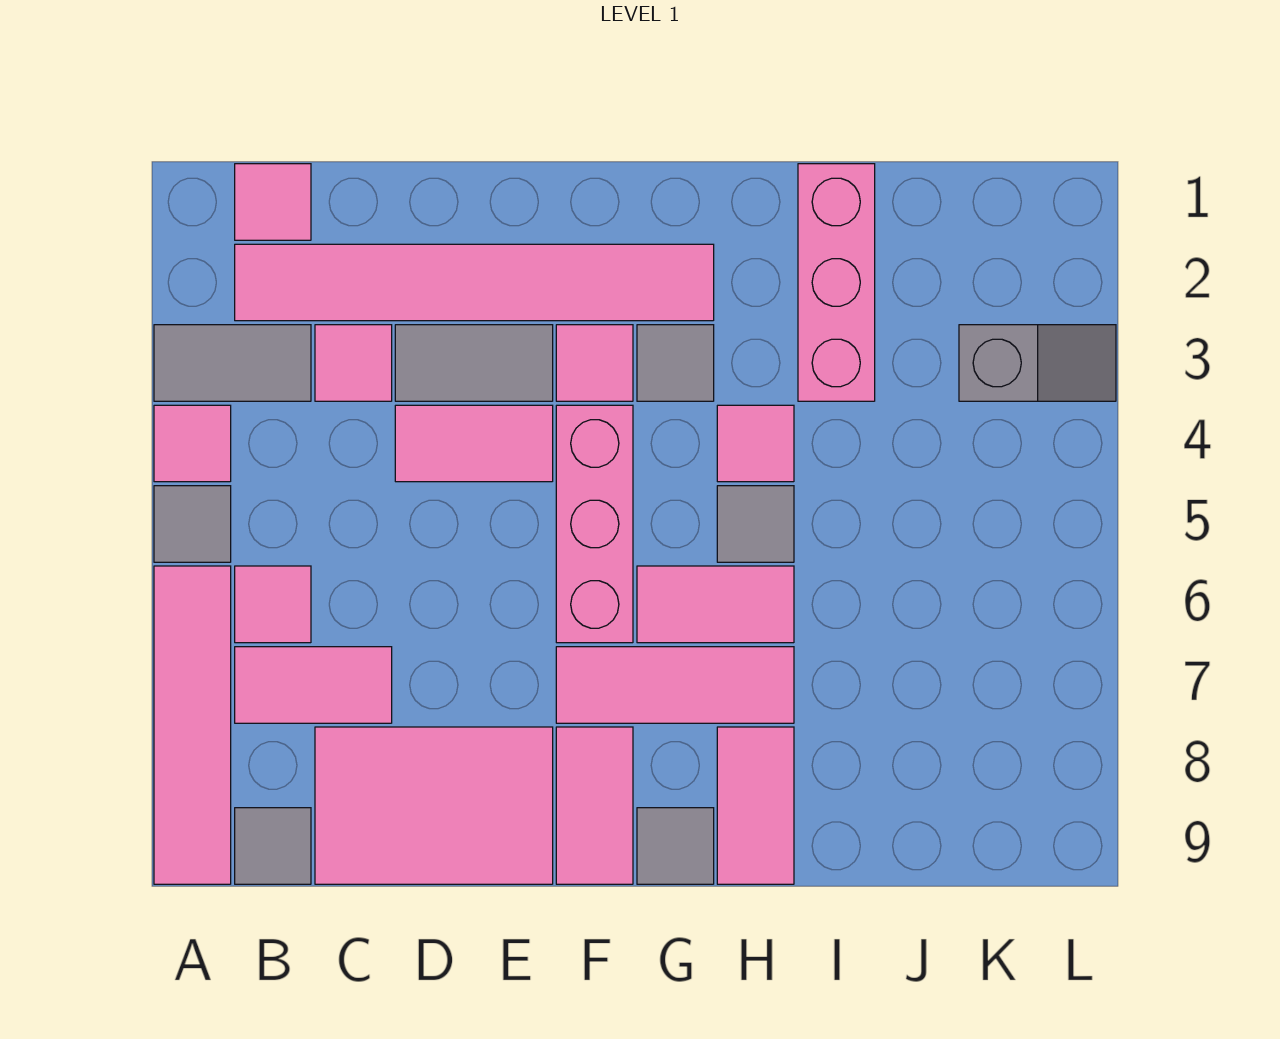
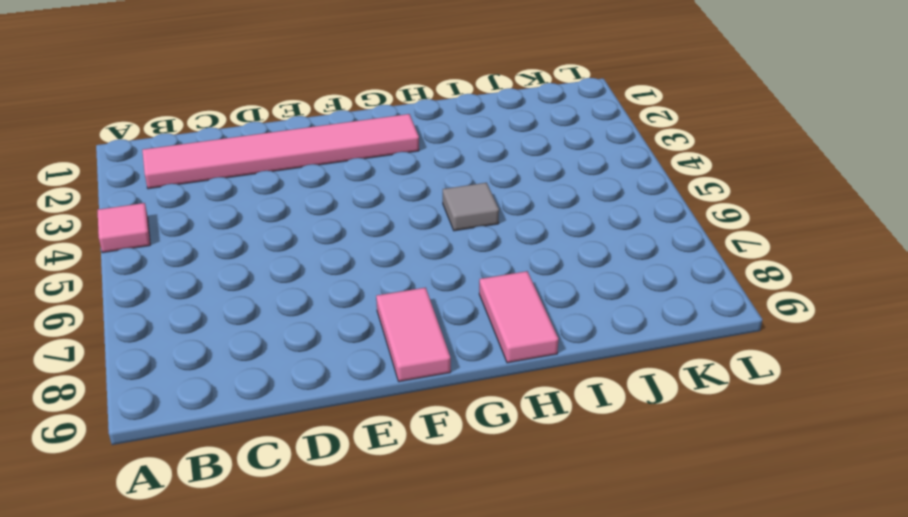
none -> grey 1x2 tile [154,325,311,401]
none -> grey 1x1 tile [154,486,231,562]
none -> pink 1x4 tile [154,566,231,884]

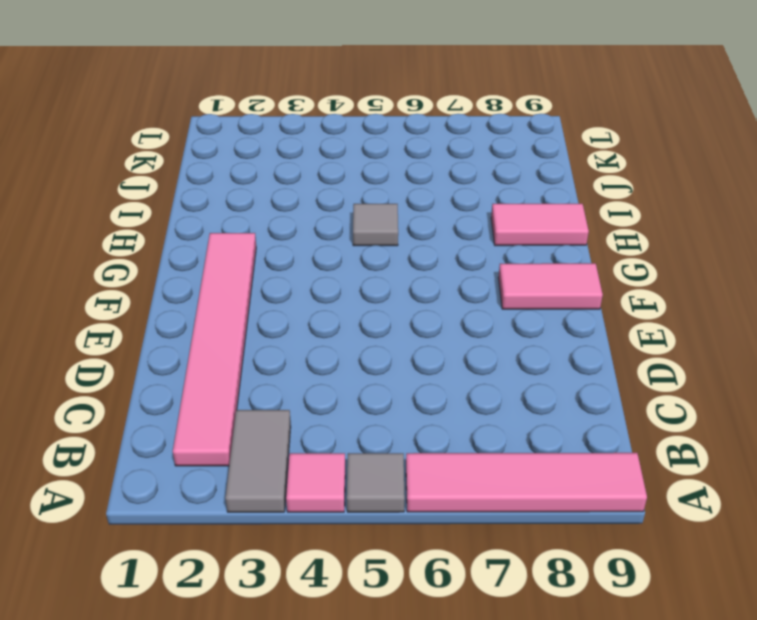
none -> pink 1x1 tile [235,164,311,240]
none -> pink 1x1 tile [235,566,311,643]
none -> pink 1x2 tile [235,647,392,723]

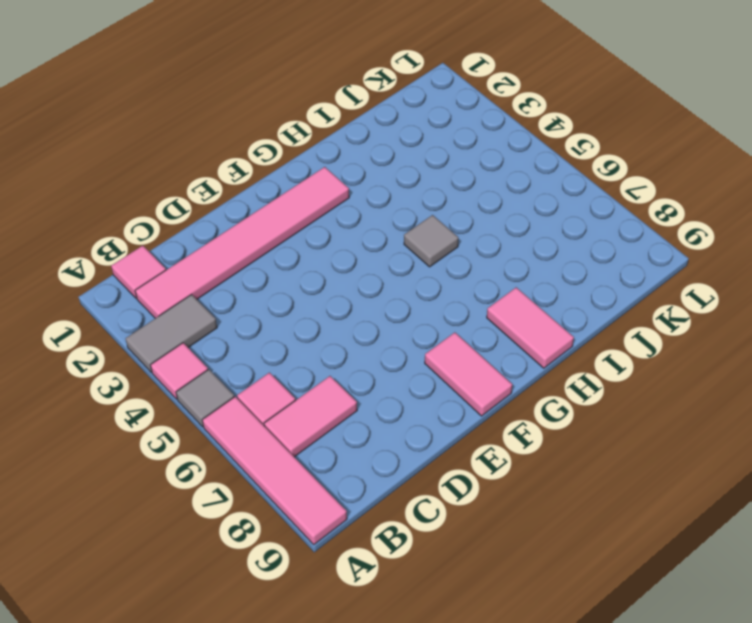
none -> grey 1x1 tile [235,808,311,884]
none -> pink 1x1 tile [315,325,392,401]
none -> pink 2x3 tile [315,727,553,884]

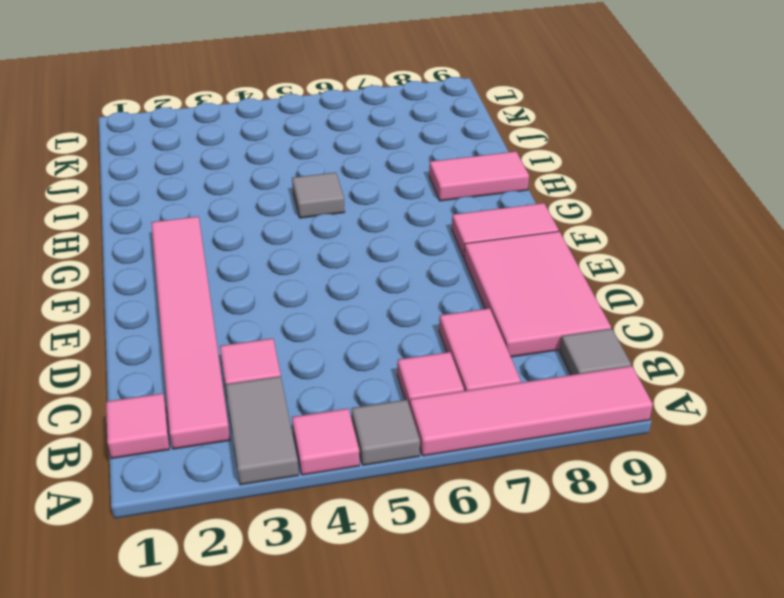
none -> grey 1x2 tile [395,325,553,401]
none -> pink 1x2 tile [395,405,553,482]
none -> pink 1x1 tile [556,325,633,401]

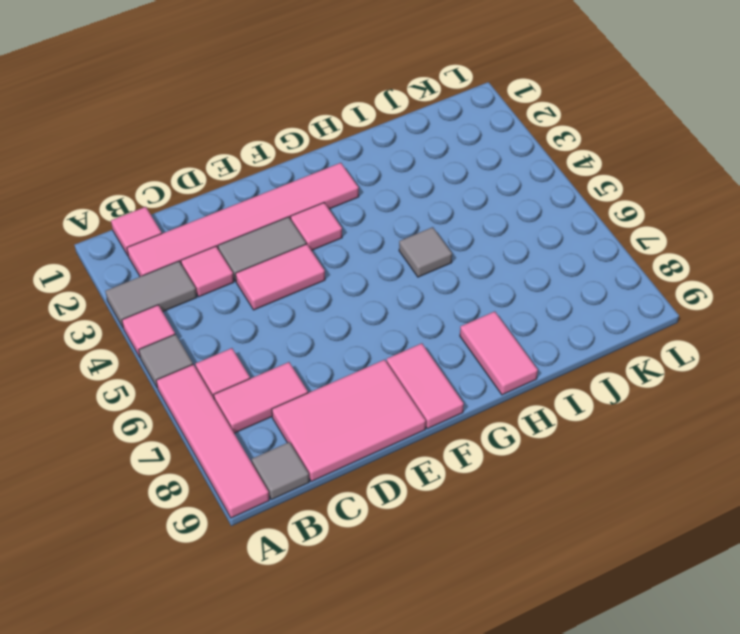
none -> pink 1x3 brick [556,405,633,643]
none -> pink 1x3 tile [556,647,794,723]
none -> grey 1x1 tile [637,325,714,401]

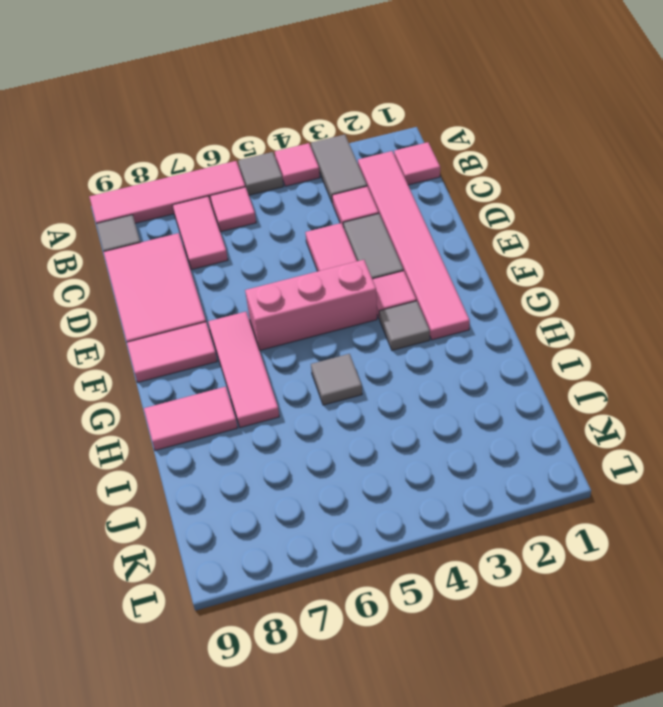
none -> pink 1x2 tile [637,566,794,643]
none -> grey 1x1 tile [637,808,714,884]
none -> pink 1x1 tile [717,405,794,482]

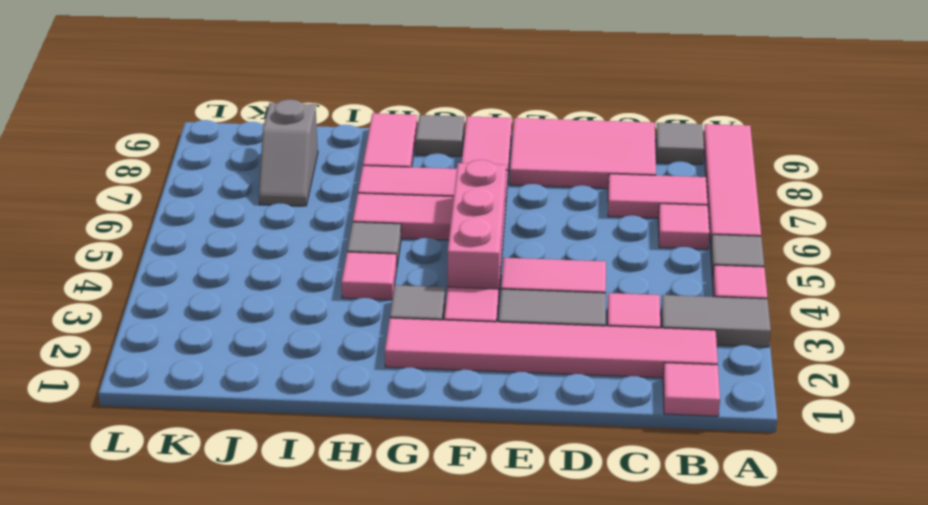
grey 1x2 slope [259,99,318,206] -> grey 1x2 slope turned to [959,325,1116,401]
none -> pink 1x3 brick [798,164,875,401]

